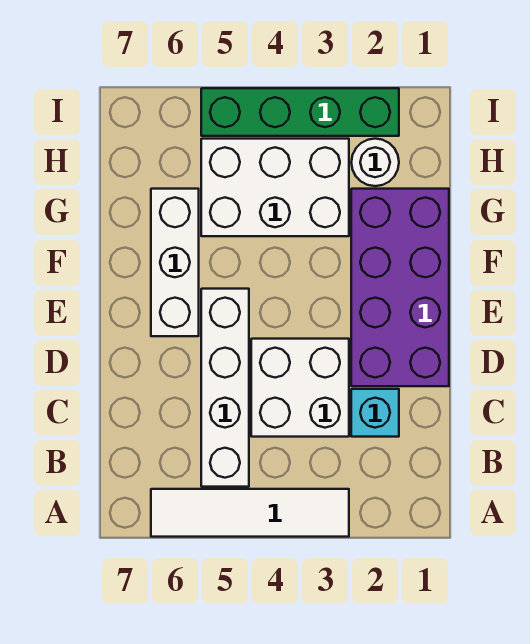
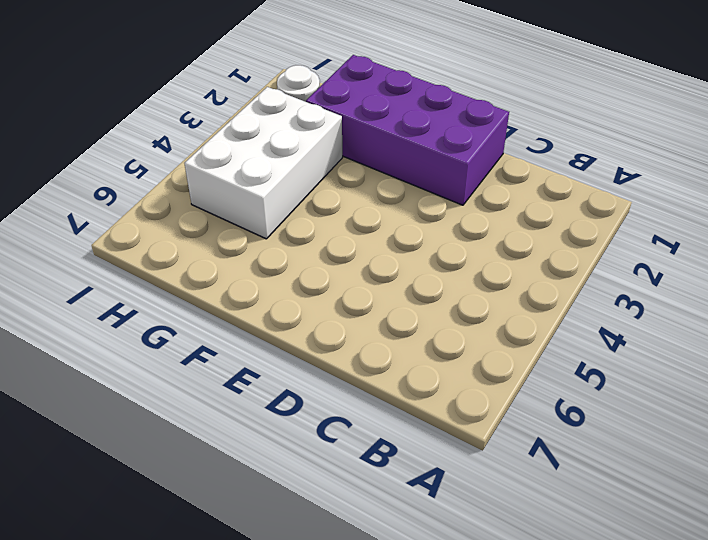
none -> white 1x4 tile [151,489,349,537]
none -> white 1x4 brick [201,289,249,487]

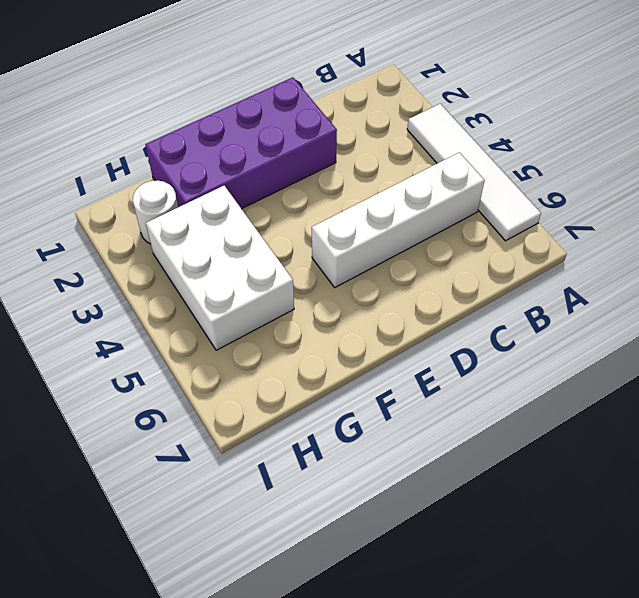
none -> cyan 1x1 brick [351,389,399,437]
none -> white 2x2 brick [251,339,349,437]

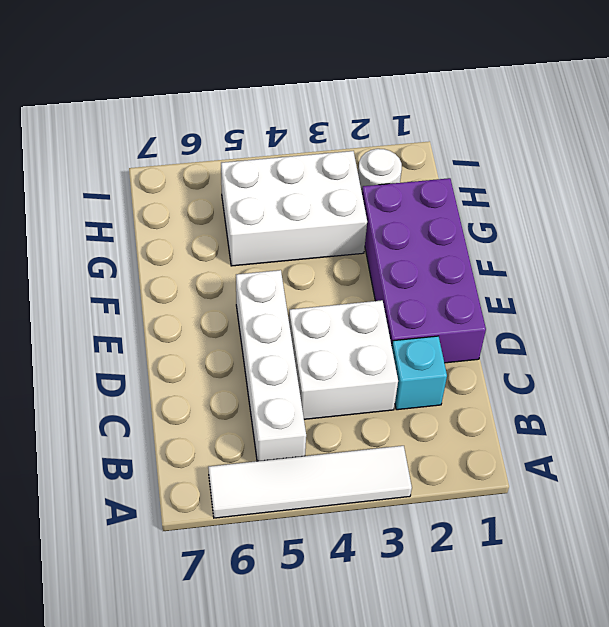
none -> white 1x3 brick [151,189,199,336]
none -> green 1x4 brick [201,88,399,136]

